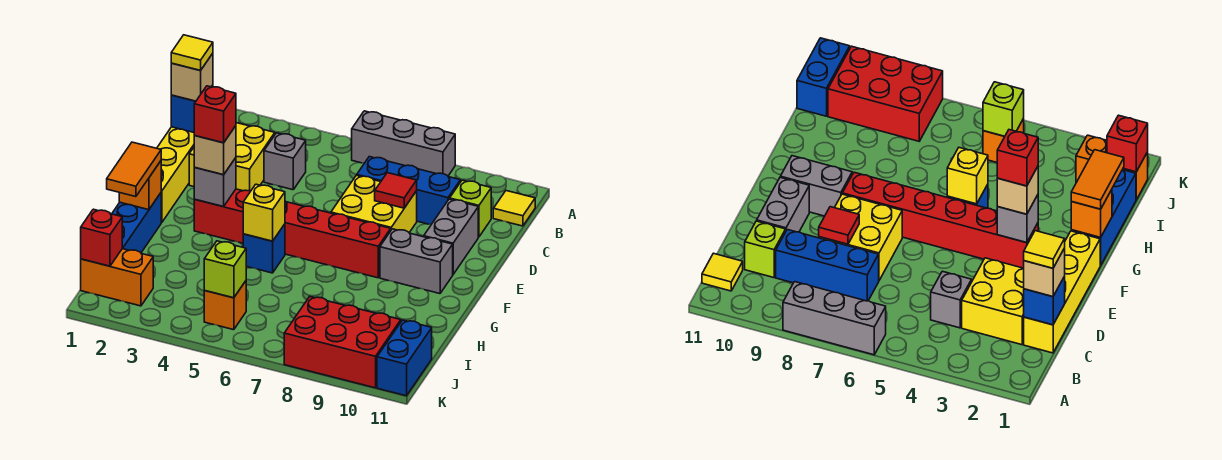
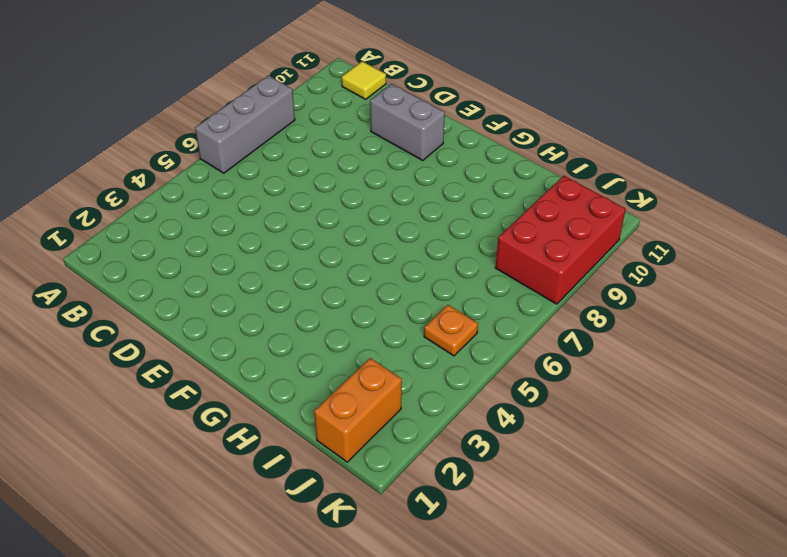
orange 1x1 plate [424,305,478,356] -> orange 1x1 brick [204,281,246,330]
none -> yellow 1x4 brick [157,127,195,223]
none -> yellow 2x2 brick [189,123,275,191]
none -> grey 1x1 brick [264,133,306,190]

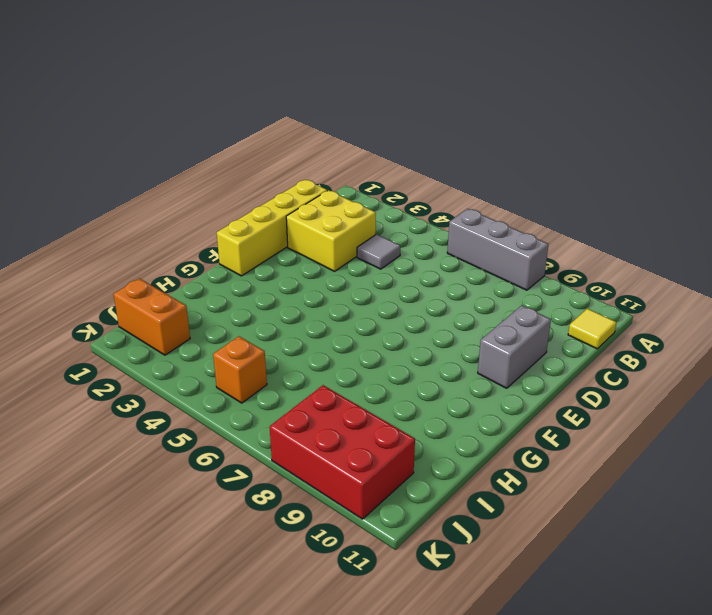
grey 1x1 tile [357,234,400,269] -> grey 1x1 brick [264,133,306,190]
none -> blue 1x3 brick [357,157,460,224]
none -> lime 1x1 brick [450,180,491,237]
none -> yellow 2x2 brick [331,175,417,233]

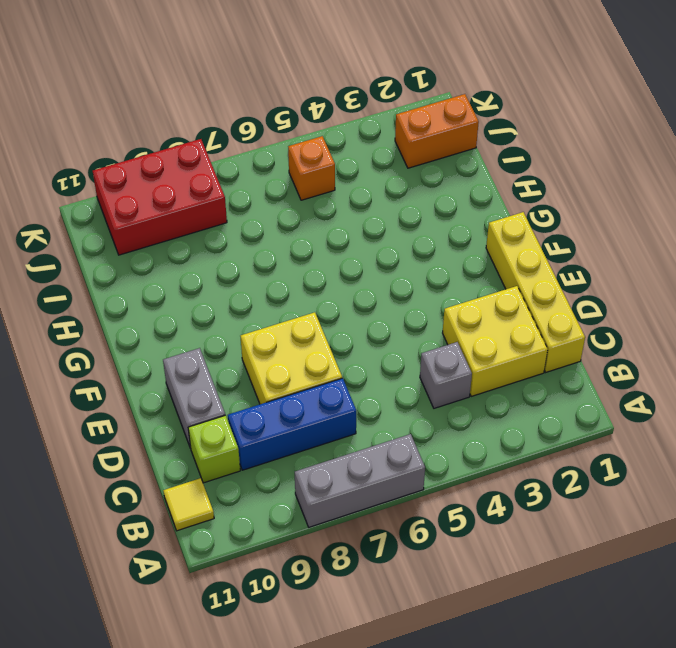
none -> red 1x6 brick [194,189,391,278]
none -> grey 1x2 brick [380,229,453,294]
none -> blue 1x3 brick [112,193,161,253]

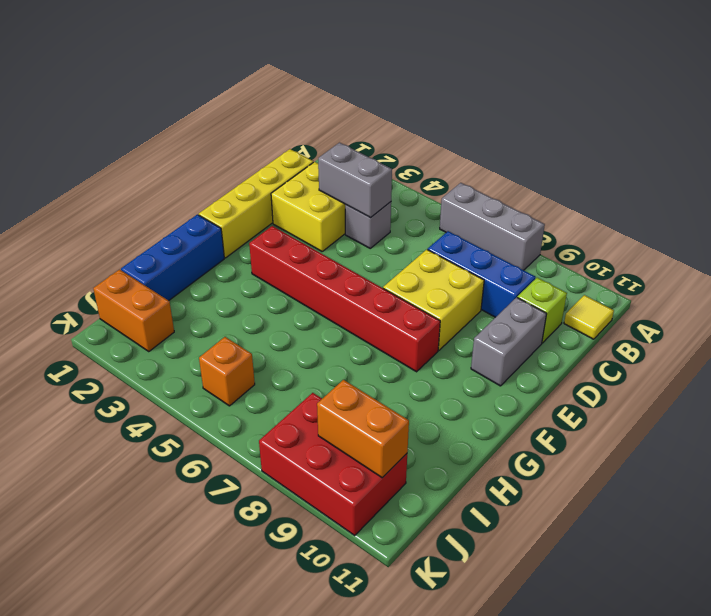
grey 1x2 brick [318,143,392,218] -> grey 1x2 brick moved to [380,229,453,294]
orange 1x2 brick [317,380,409,478] -> none
none -> blue 1x1 brick [243,224,285,273]
none -> blue 1x2 brick [377,320,432,396]
none -> blue 1x1 brick [171,85,213,132]

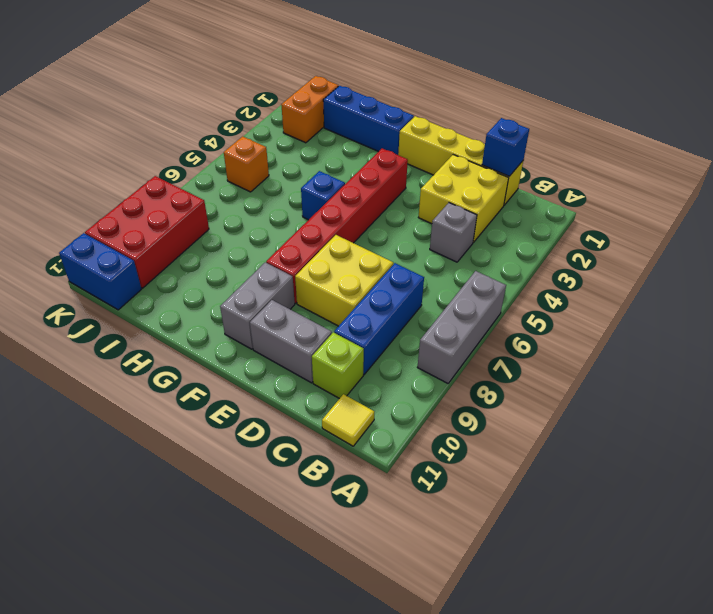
none -> red 1x1 tile [375,173,417,208]
none -> grey 1x1 brick [194,158,236,207]
none -> orange 1x1 brick [119,161,161,210]

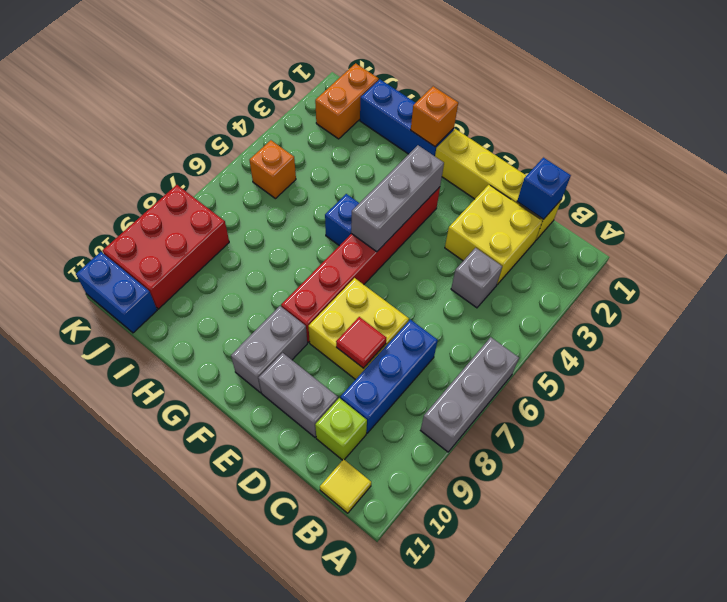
grey 1x3 brick [351,145,444,252] -> grey 1x1 brick [194,158,236,207]
none -> yellow 1x1 brick [243,184,285,241]
none -> red 1x1 brick [81,209,122,266]
none -> lime 1x1 brick [204,241,246,298]

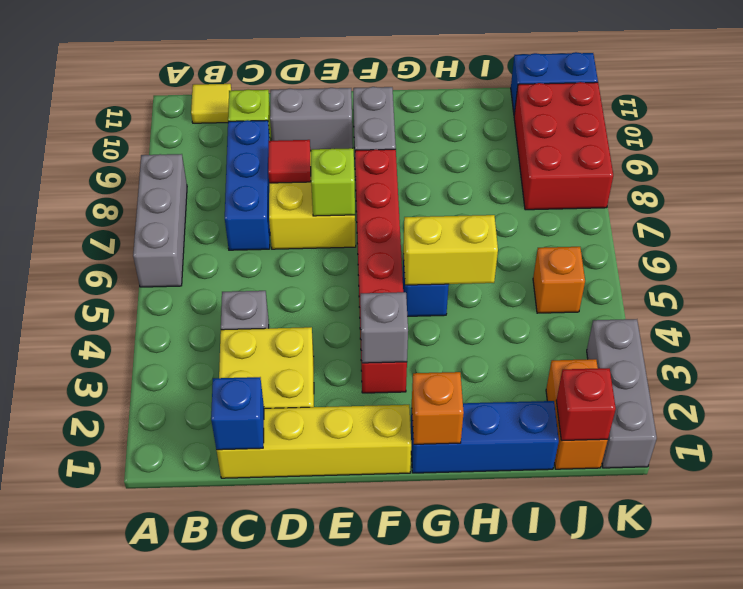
lime 1x1 brick [311,148,355,216] -> lime 1x1 brick moved to [204,241,246,298]
yellow 1x2 brick [403,215,498,285] -> yellow 1x1 brick [243,184,285,241]
grey 1x3 brick [587,319,657,468] -> none
none -> tan 1x1 brick [171,53,213,101]
none -> tan 1x1 brick [194,126,236,175]
none -> orange 1x2 tile [107,142,161,197]

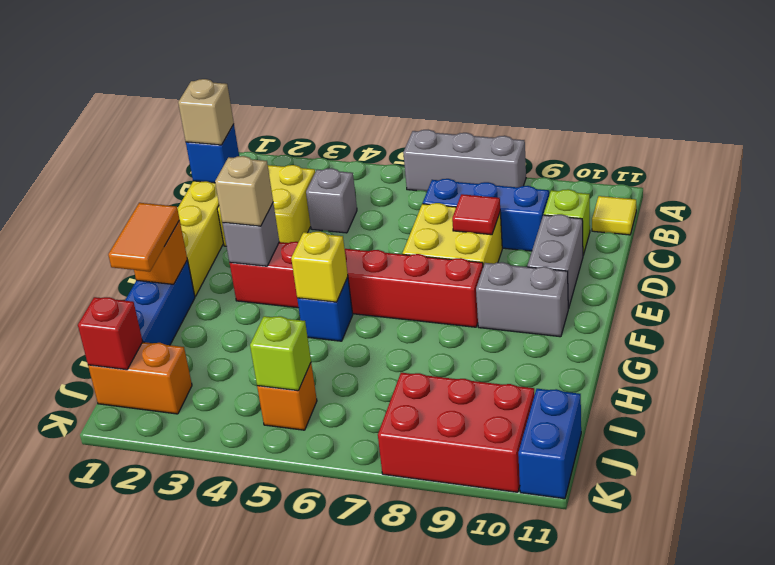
none -> yellow 1x1 tile [171,35,213,70]
none -> red 1x1 brick [194,86,236,143]

